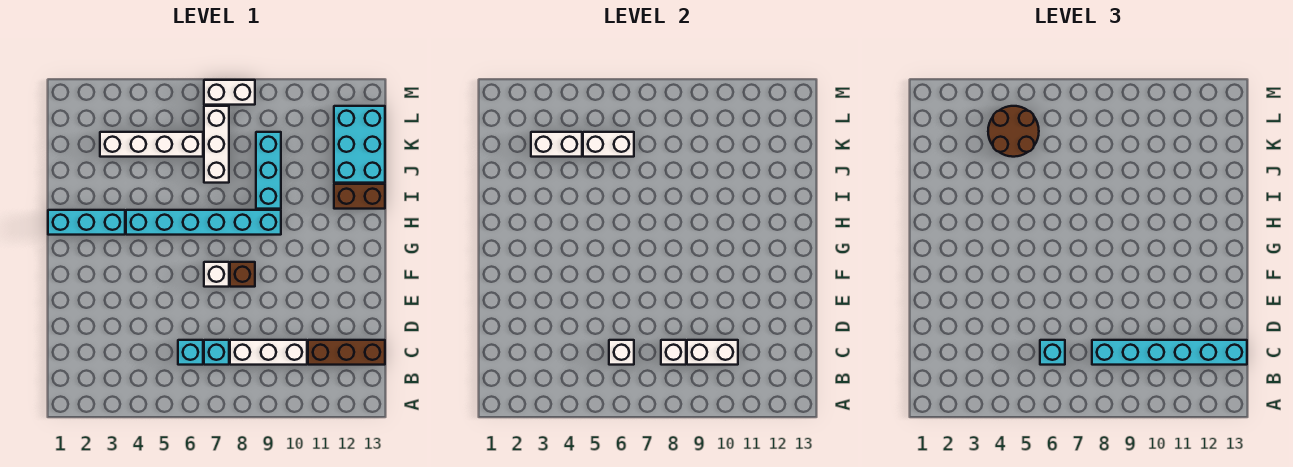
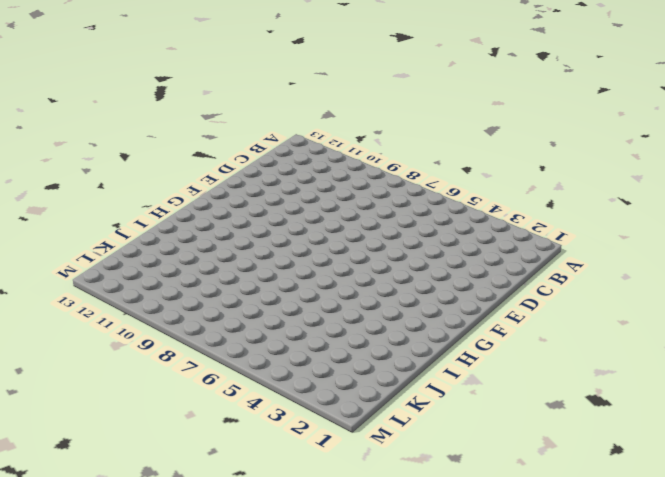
none -> cyan 1x1 brick [178,340,203,365]
none -> cyan 1x1 brick [204,340,229,365]
none -> white 1x3 brick [230,340,307,365]

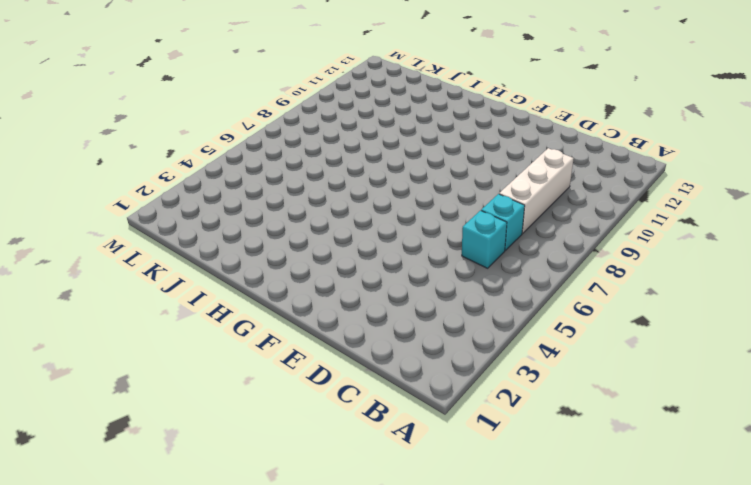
none -> brown 1x3 brick [308,340,385,365]
none -> white 1x1 brick [204,262,229,287]
none -> brown 1x1 brick [230,262,255,287]

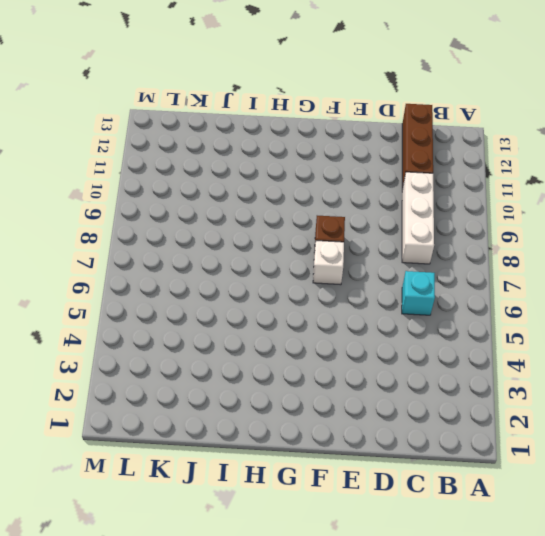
none -> cyan 1x1 brick [204,340,229,365]
none -> cyan 1x3 brick [48,210,125,235]
none -> cyan 1x6 brick [126,210,281,235]

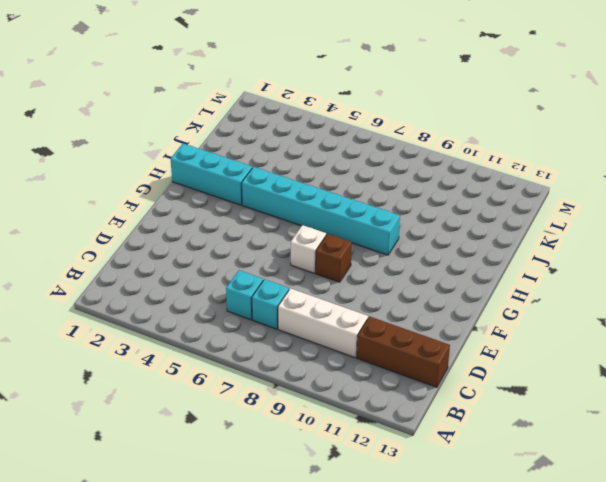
none -> cyan 1x3 brick [256,132,281,209]
none -> brown 1x2 brick [334,184,385,209]
none -> white 1x3 brick [204,106,229,183]

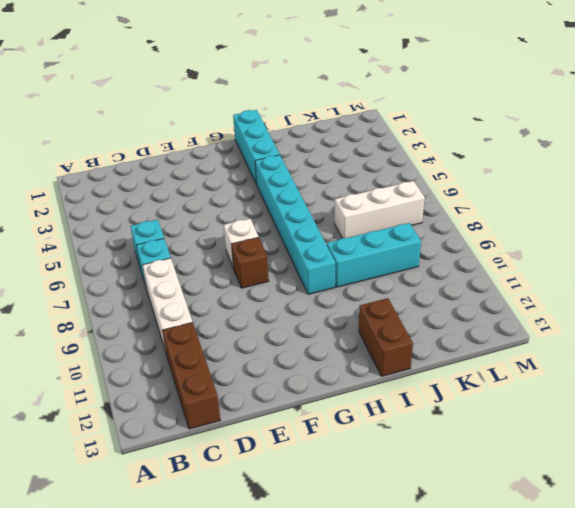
none -> cyan 2x3 brick [334,106,385,183]
none -> white 1x4 brick [100,132,203,157]
none -> white 1x2 brick [204,80,255,105]

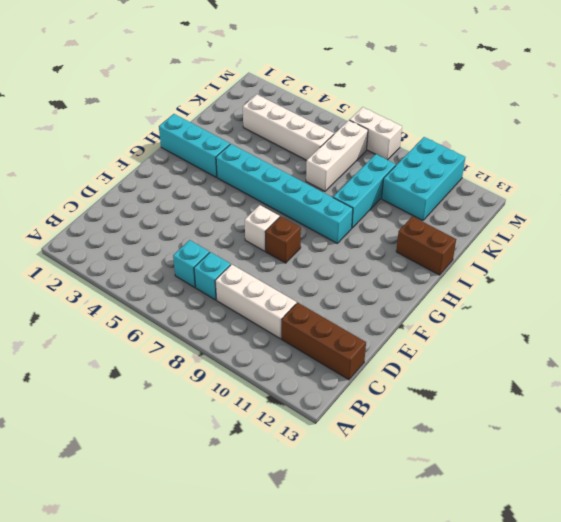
cyan 2x3 brick [382,137,465,221] -> cyan 2x3 brick moved to [334,106,385,183]
none -> white 1x1 brick [609,340,634,365]
none -> white 1x1 brick [661,340,686,365]
none -> white 1x2 brick [687,340,738,365]

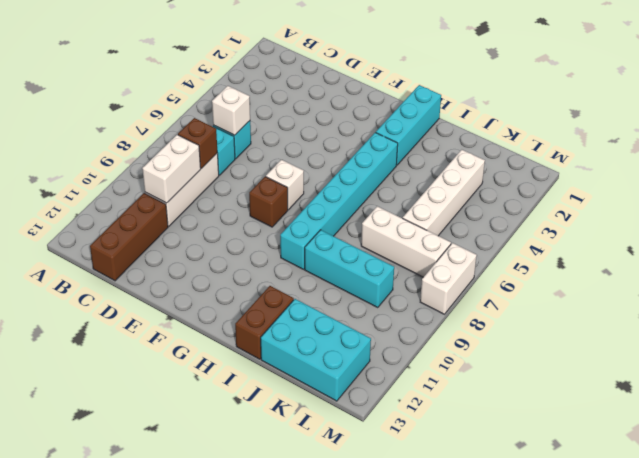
brown 1x1 brick [178,118,217,169] -> white 1x1 brick [661,340,686,365]
none -> white 1x2 brick [531,132,582,157]
none -> white 1x2 brick [583,132,634,157]
none -> cyan 1x1 brick [1040,340,1065,365]

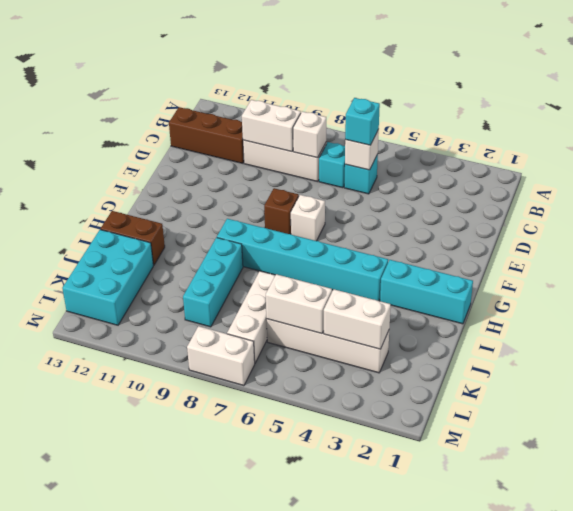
none -> cyan 1x6 brick [1092,340,1247,365]
none -> brown 2x2 round brick [988,106,1039,157]

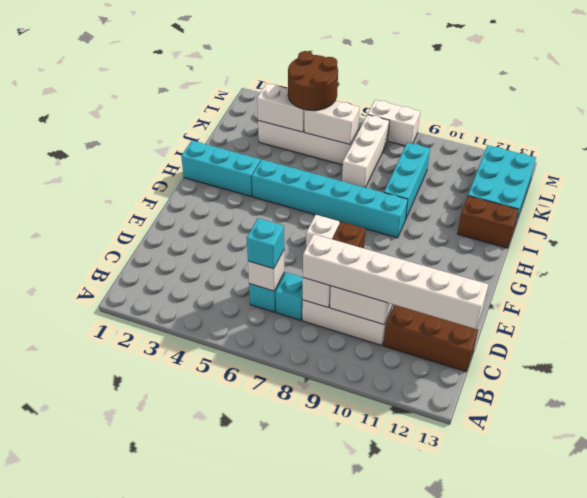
white 1x6 brick [303,234,488,329] -> cyan 1x6 brick [1092,340,1247,365]

